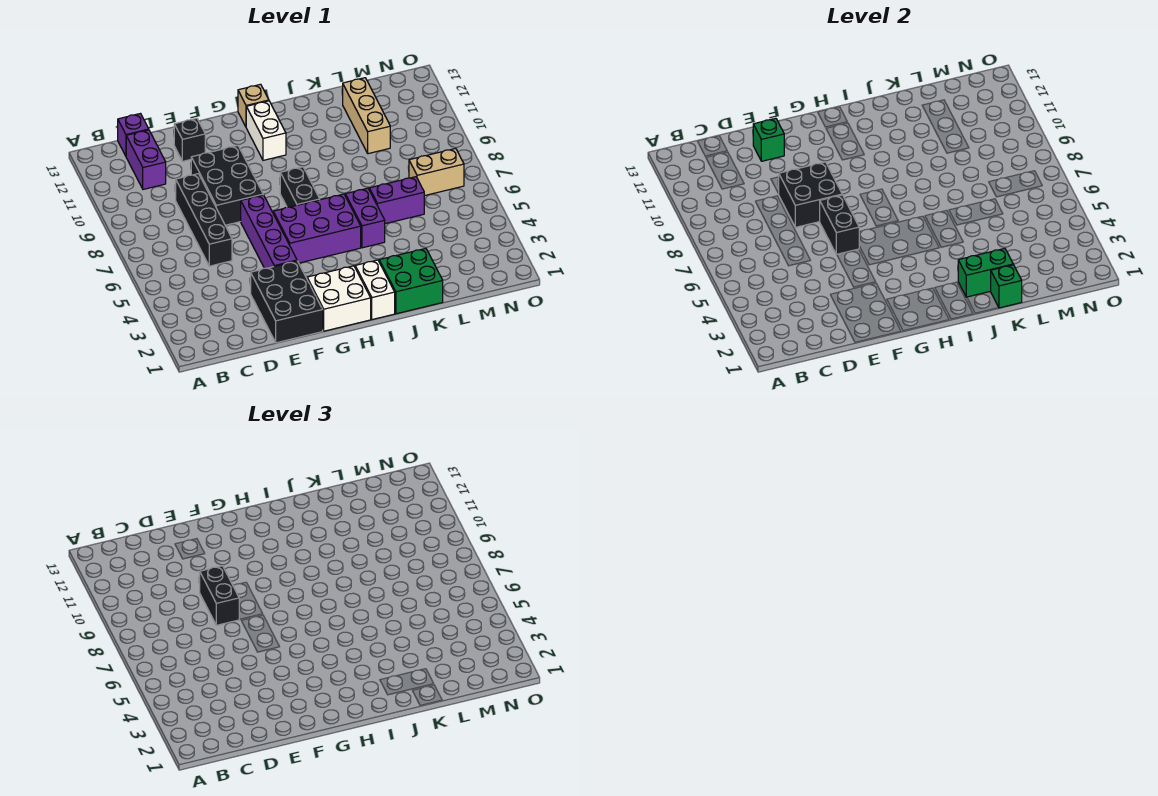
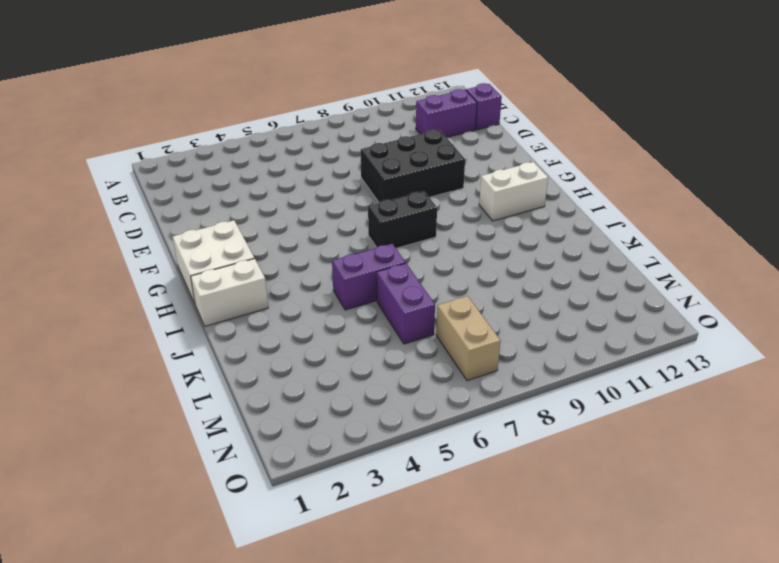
none -> black 1x4 brick [175,174,232,266]
none -> black 2x3 brick [251,261,323,343]
none -> black 1x1 brick [174,118,205,161]

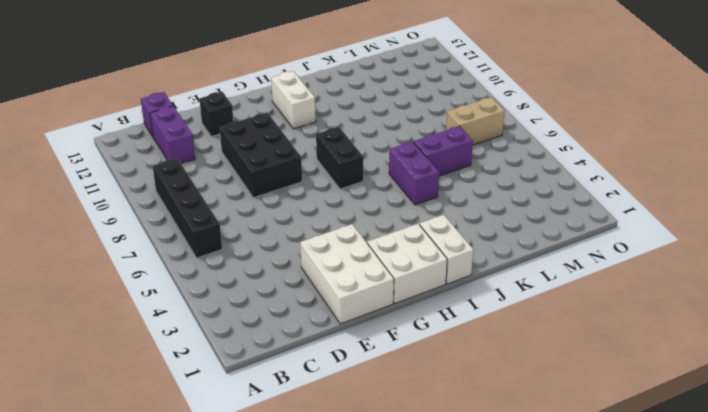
black 1x4 brick [153,158,222,258] -> black 1x4 brick moved to [175,174,232,266]
white 2x3 brick [300,224,394,324] -> black 2x3 brick [251,261,323,343]
none -> purple 1x4 brick [241,195,297,268]
none -> purple 2x3 brick [273,194,361,263]
none -> tan 1x1 brick [238,84,269,127]

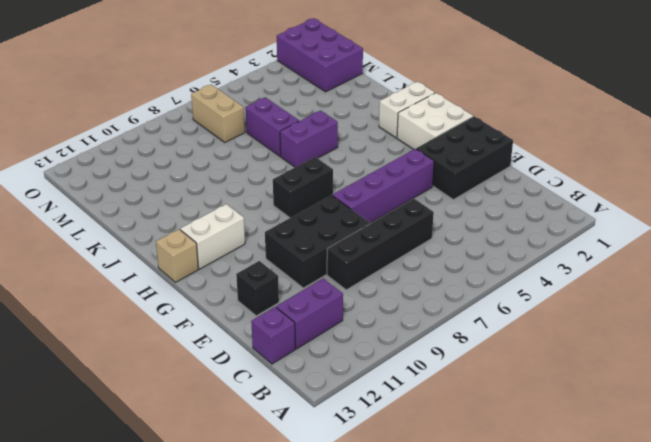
purple 2x3 brick [277,18,363,92] -> purple 2x3 brick moved to [273,194,361,263]
none -> green 2x2 brick [379,248,443,314]
none -> tan 1x3 brick [343,78,390,154]
none -> black 2x2 brick [778,162,842,227]

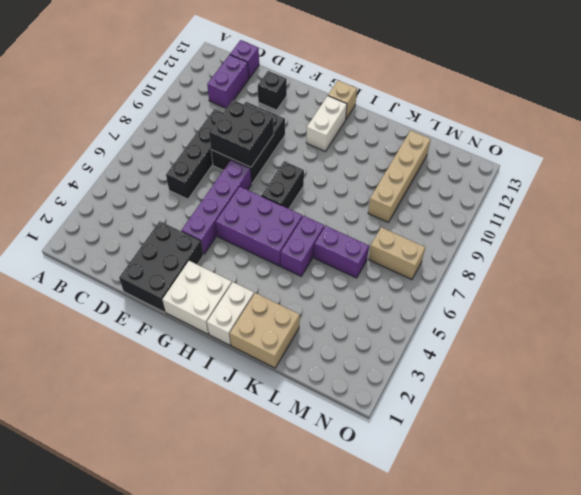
tan 2x2 brick [230,293,300,368] -> green 2x2 brick [379,248,443,314]
tan 1x4 brick [368,130,431,222] -> tan 1x3 brick [343,78,390,154]
none -> green 1x1 brick [753,118,784,161]
none -> black 1x2 brick [820,195,859,255]
none -> green 1x2 brick [958,248,1013,297]

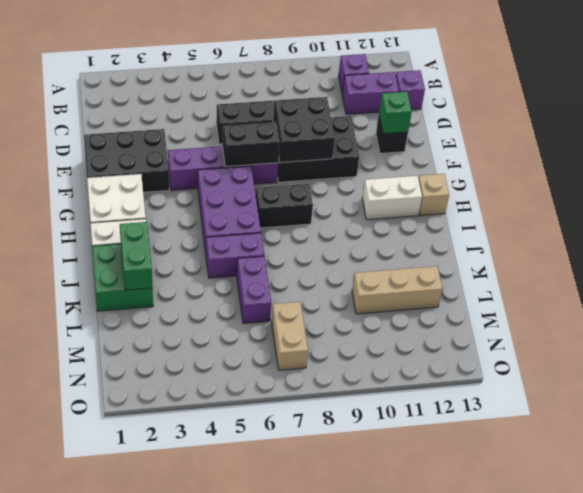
purple 1x1 brick [339,54,369,93] -> none
none -> green 1x1 brick [991,265,1022,308]
none -> black 1x2 brick [199,566,240,625]

